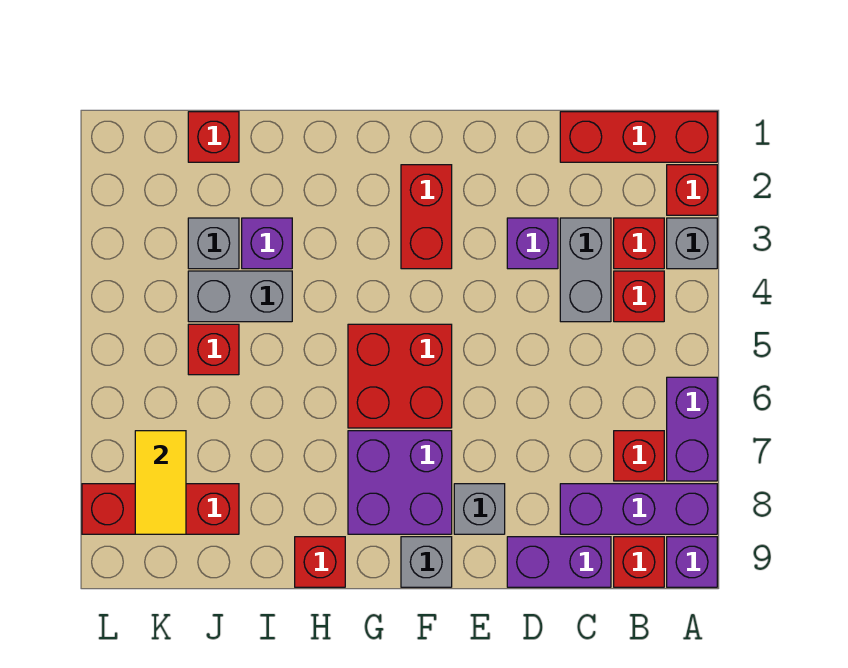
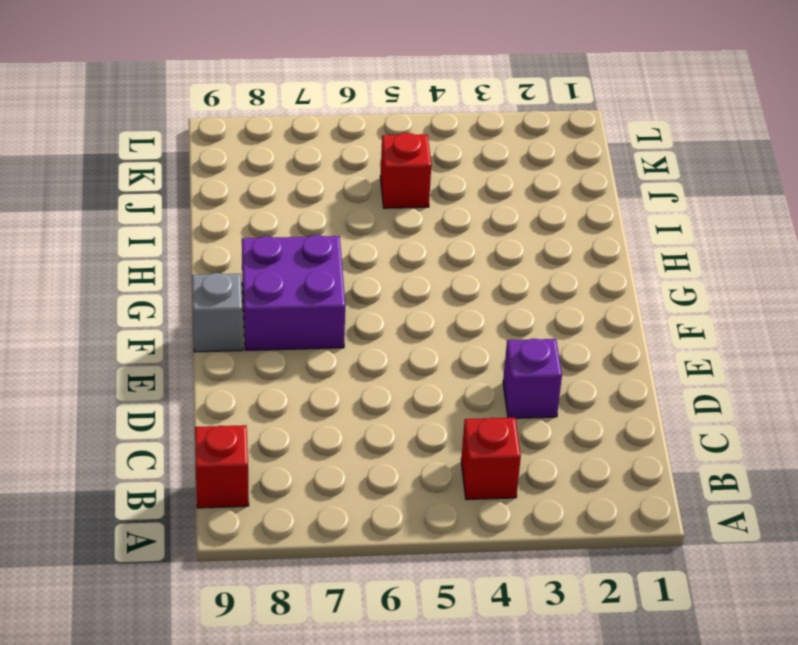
none -> red 1x3 brick [560,112,717,162]
none -> red 1x1 brick [667,165,717,215]
none -> grey 1x1 brick [667,218,717,269]

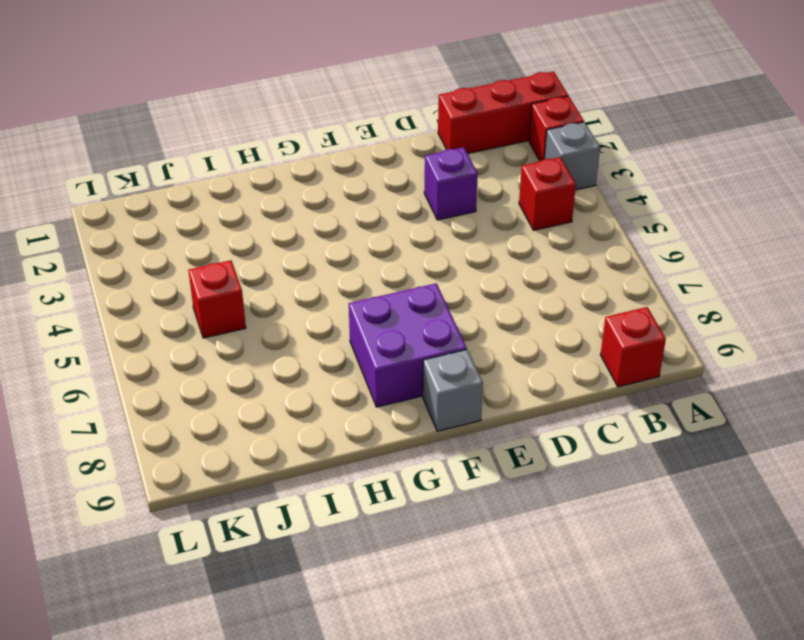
none -> purple 1x2 brick [667,377,717,481]
none -> purple 1x3 brick [560,484,717,534]
none -> purple 1x1 brick [667,537,717,587]

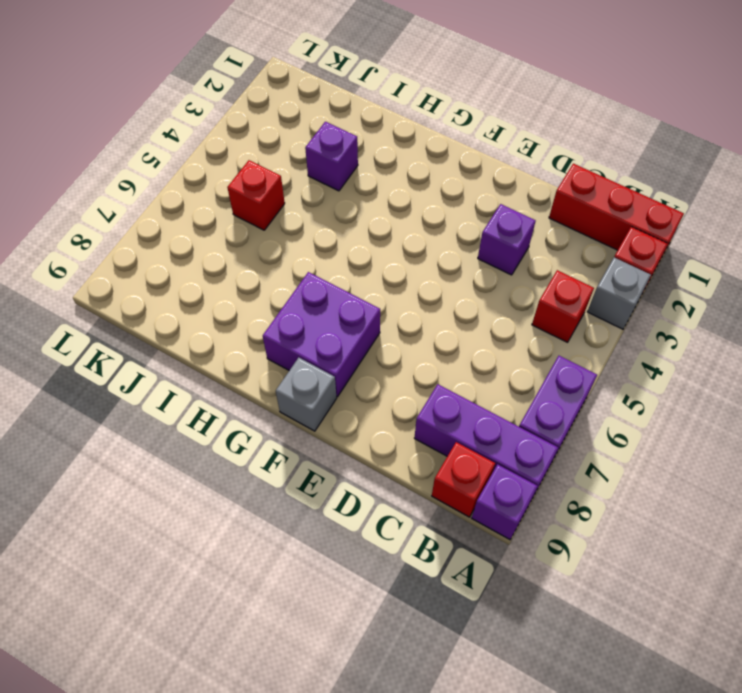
none -> red 1x1 brick [614,218,664,269]
none -> red 1x1 brick [614,431,664,481]
none -> grey 1x2 brick [560,218,611,322]

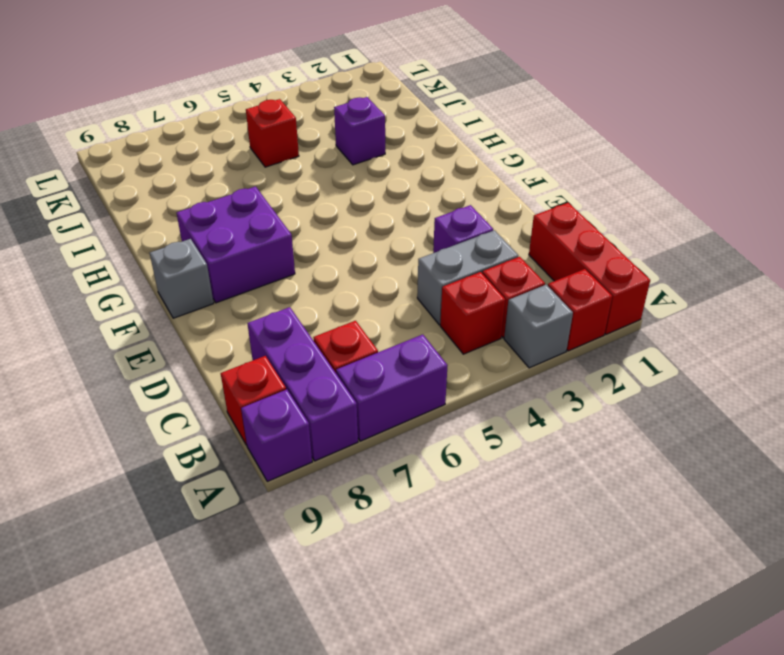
none -> purple 1x2 brick [507,537,611,587]
none -> grey 1x1 brick [454,484,505,534]
none -> red 1x2 brick [401,165,452,269]

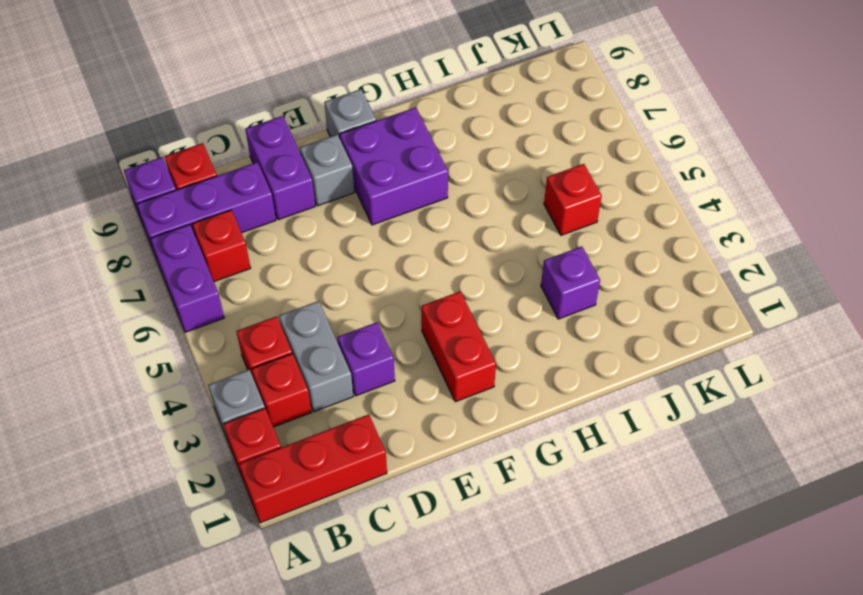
purple 1x2 brick [245,116,315,220] -> purple 1x2 brick turned to [507,537,611,587]
none -> red 2x2 brick [348,324,452,428]
none -> red 1x1 brick [295,537,345,587]
none -> grey 1x2 brick [188,271,292,322]

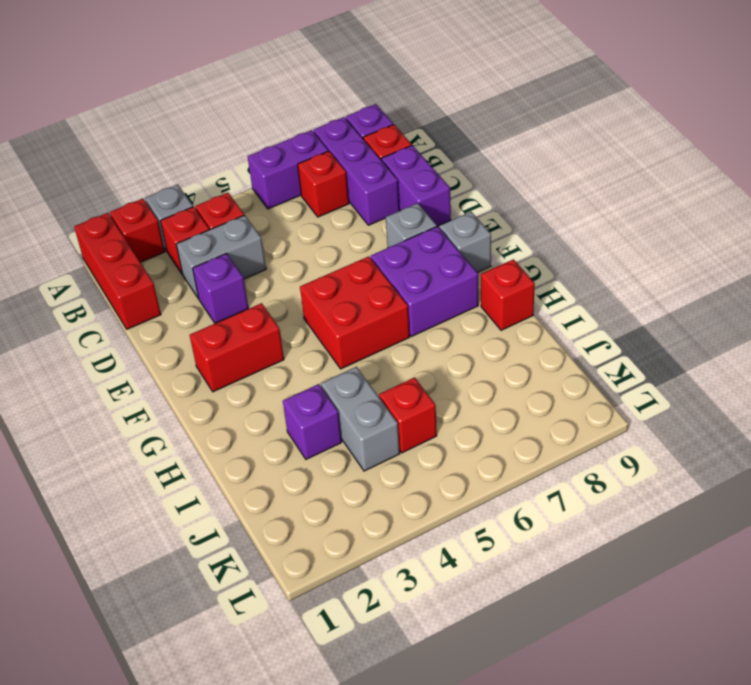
none -> red 1x1 brick [188,112,239,162]
none -> grey 1x1 brick [188,218,239,269]
none -> red 1x3 brick [82,484,239,534]

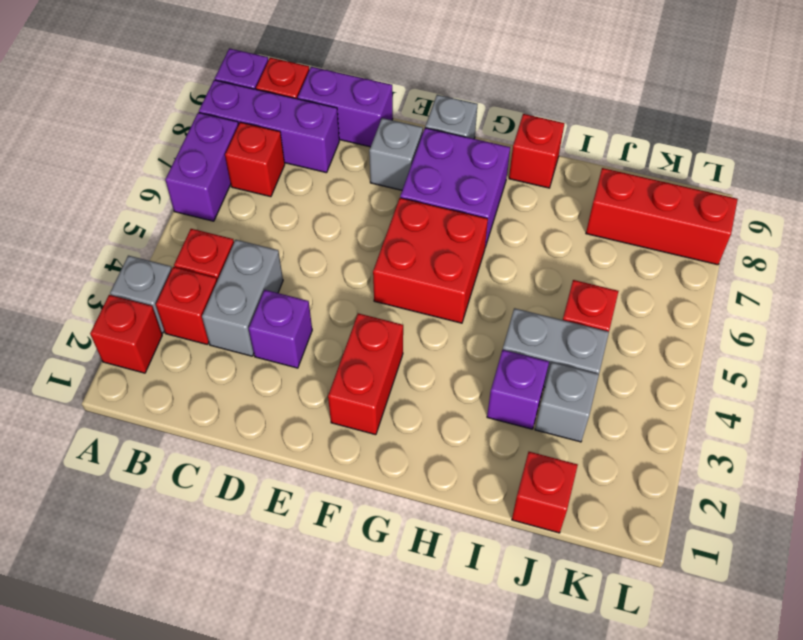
none -> red 1x3 brick [560,112,717,162]
none -> yellow 1x2 tile [135,431,186,534]

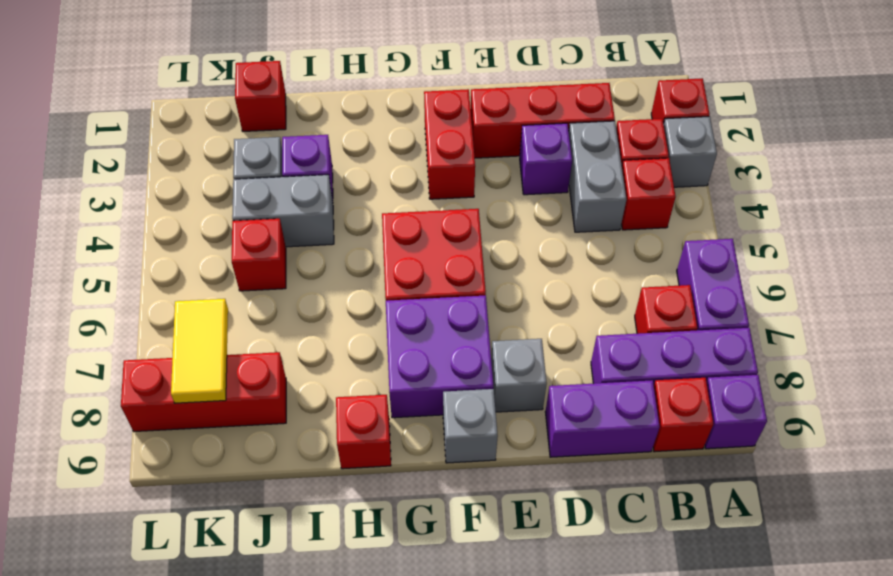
red 1x3 brick [471,83,615,158] -> red 1x3 brick moved to [560,112,717,162]

